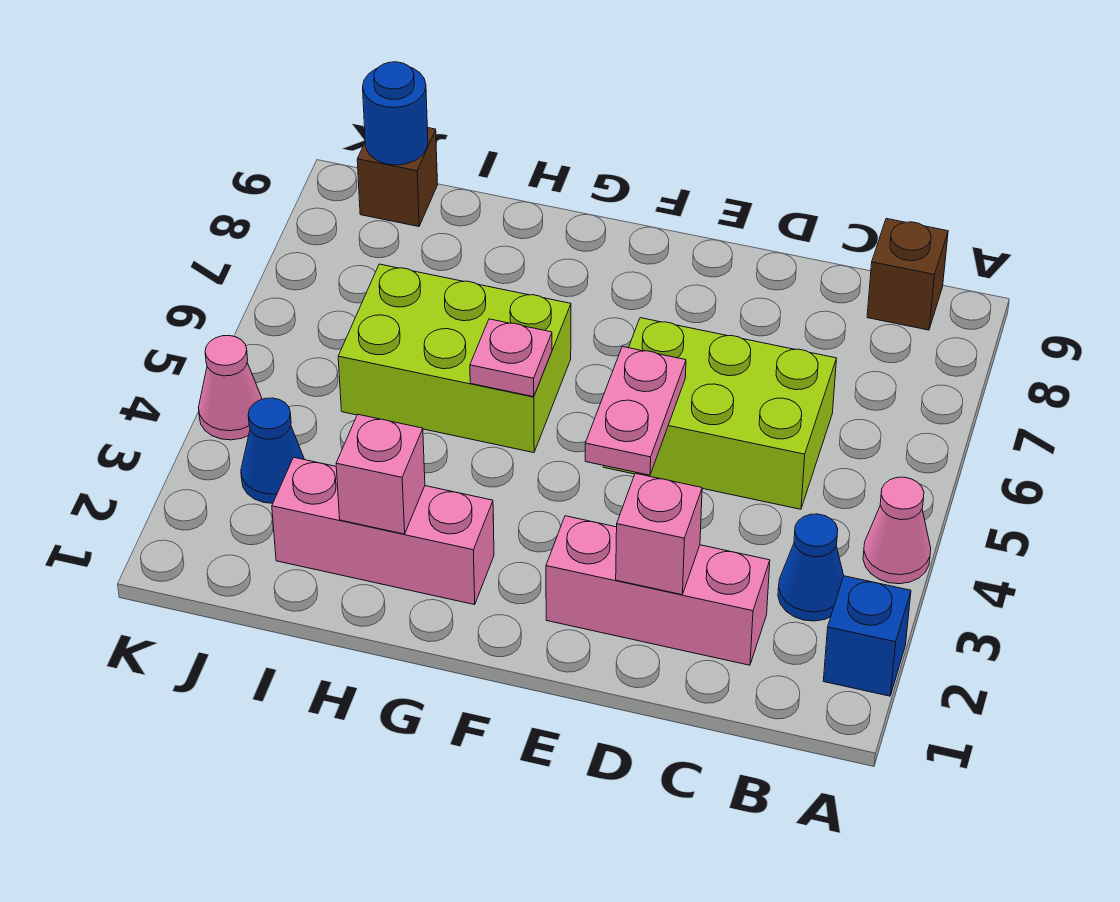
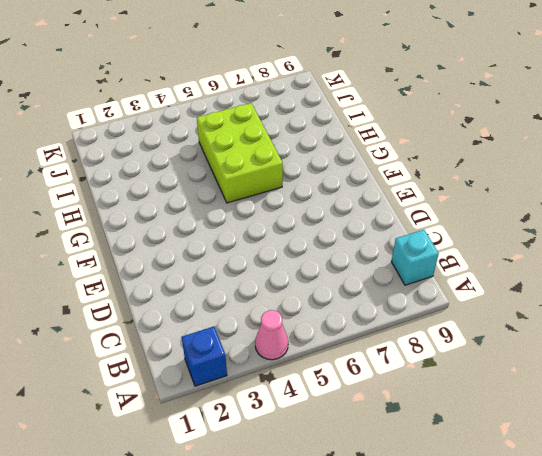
cyan 1x1 brick [391,230,439,285] -> brown 1x1 brick [867,219,948,330]
none -> blue 1x1 cone [778,514,844,621]
none -> pink 1x3 brick [546,516,770,665]
none -> lime 2x3 brick [603,318,837,509]

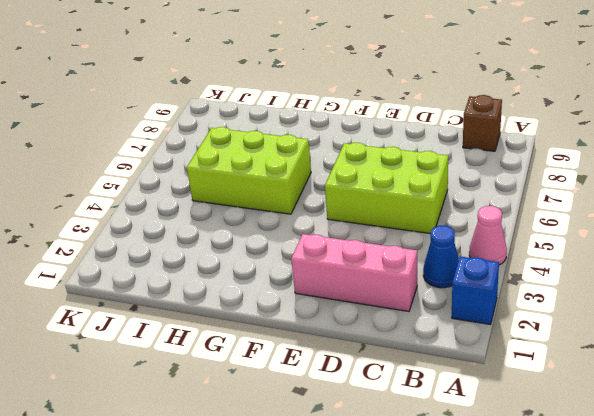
none -> pink 1x3 brick [272,457,494,605]
none -> blue 1x1 cone [241,398,305,503]
none -> brown 1x1 brick [357,128,438,227]

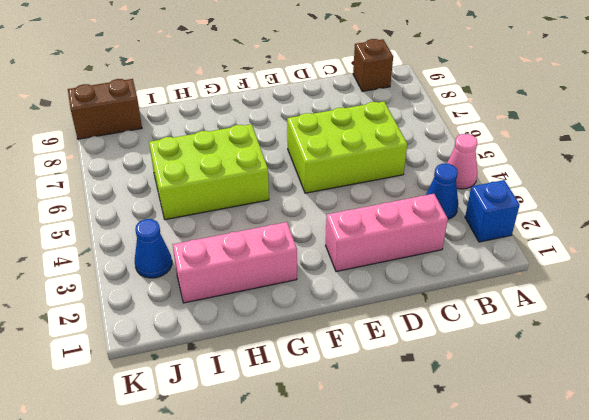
brown 1x2 brick [68,79,142,139] -> brown 1x1 brick [357,128,438,227]
none -> pink 1x1 cone [198,336,262,440]
none -> pink 1x1 brick [616,473,702,595]
none -> pink 1x2 plate [585,347,686,475]

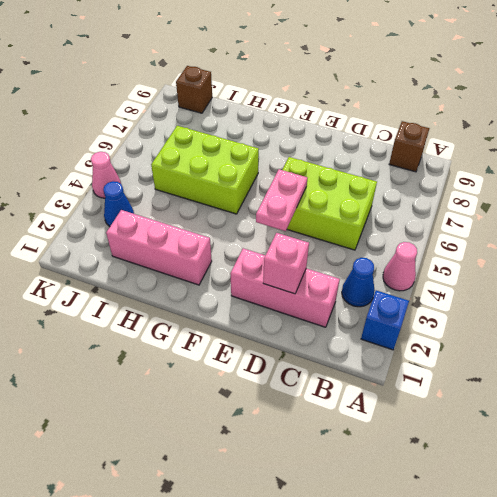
none -> pink 1x1 plate [470,319,552,397]
none -> pink 1x1 brick [336,415,425,534]
none -> blue 1x1 round brick [363,62,428,165]

